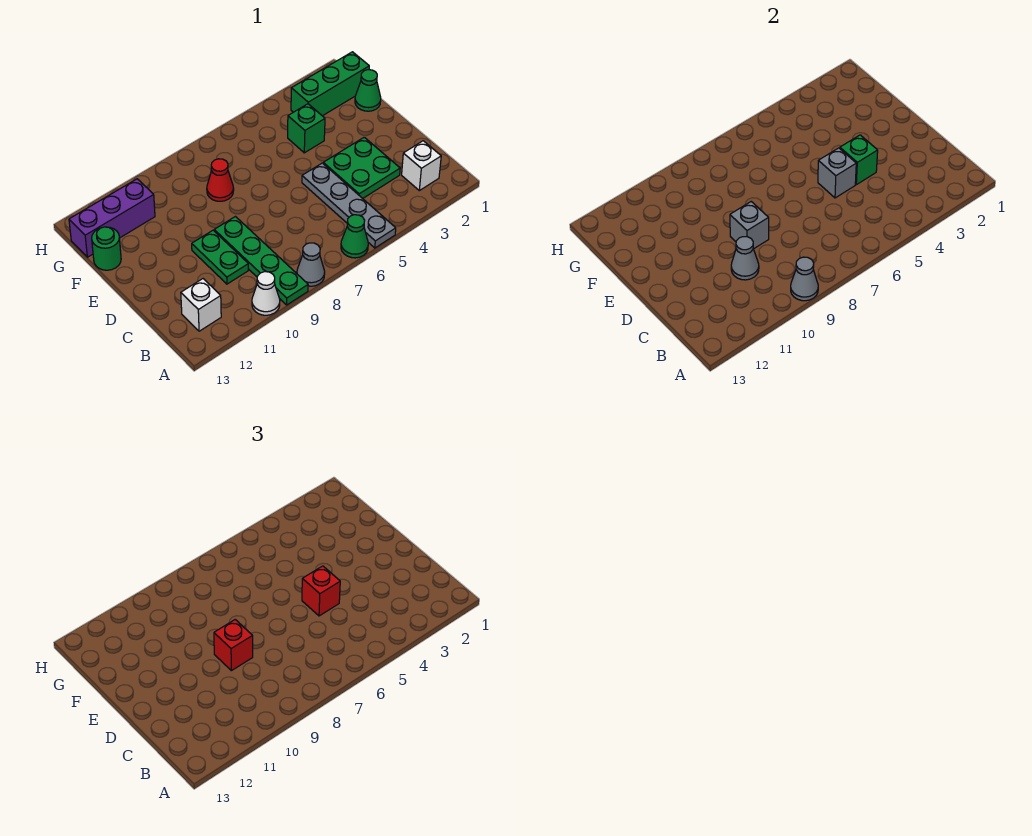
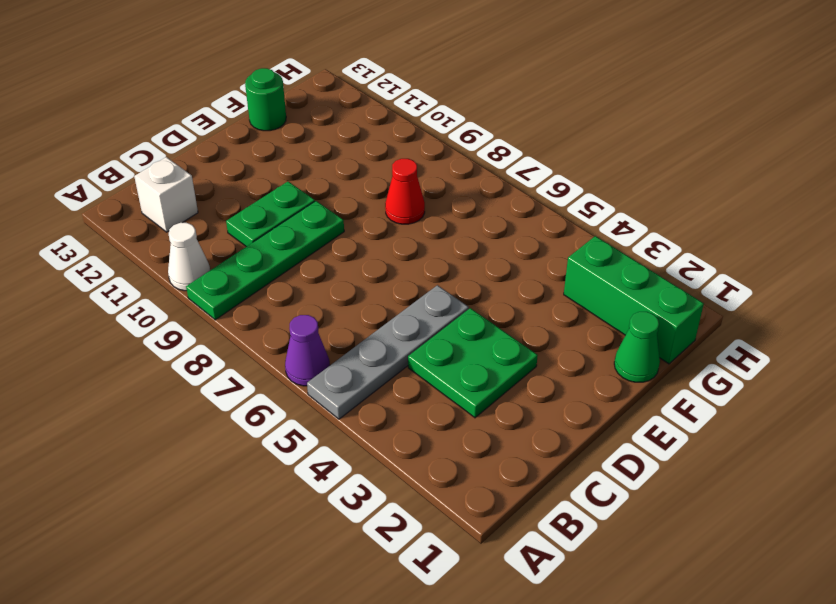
purple 1x1 cone [285,315,330,386] -> green 1x1 cone [341,215,368,258]
none -> grey 1x1 cone [297,243,325,286]
none -> white 1x1 brick [402,141,441,191]
none -> green 1x1 brick [288,104,325,153]

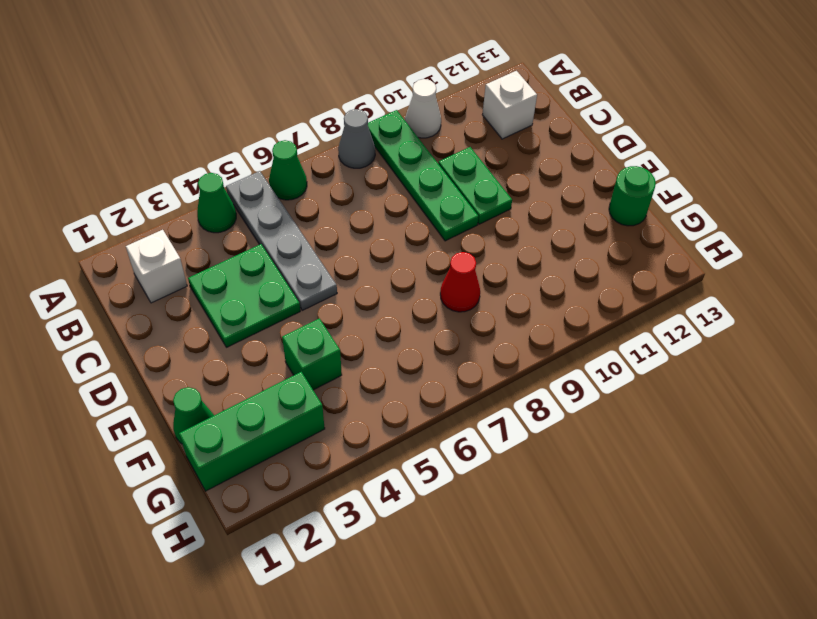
green 1x1 cone [197,173,236,233] -> none
none -> purple 1x3 brick [69,179,155,257]
none -> grey 1x1 cone [791,257,818,301]
none -> grey 1x1 cone [731,237,759,280]

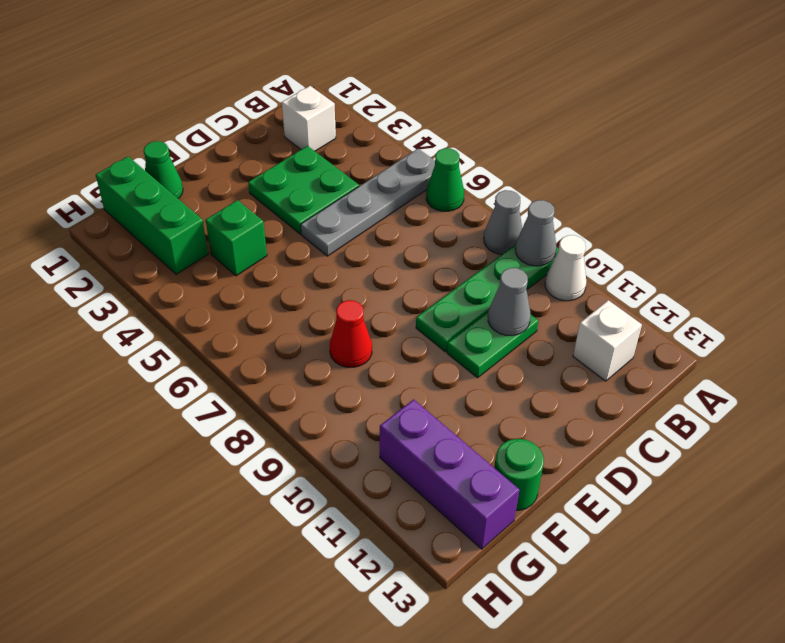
none -> green 1x1 brick [840,135,878,185]
none -> grey 1x1 brick [818,148,856,198]
none -> grey 1x1 brick [730,202,769,249]

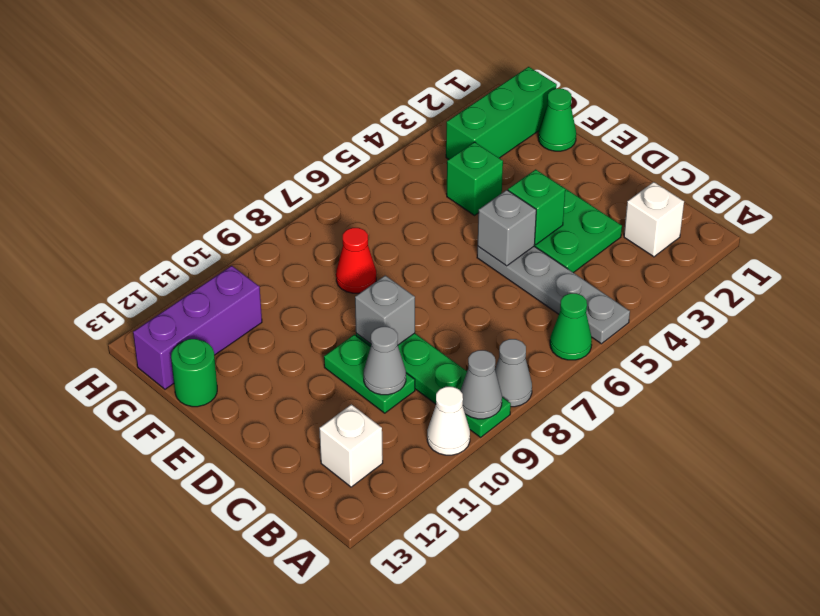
none -> red 1x1 brick [302,566,340,616]
none -> red 1x1 brick [214,620,253,671]

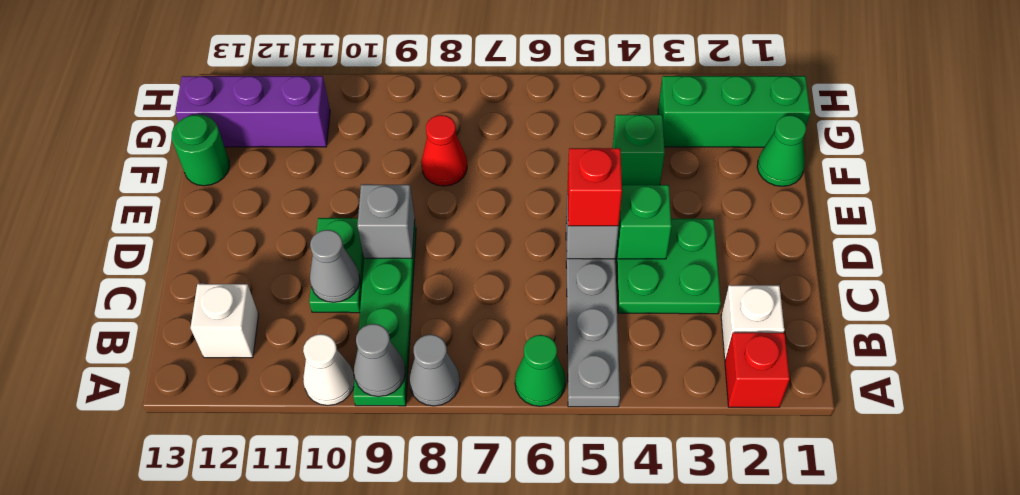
red 1x1 brick [725,332,790,407] -> red 1x1 brick moved to [214,620,253,671]

